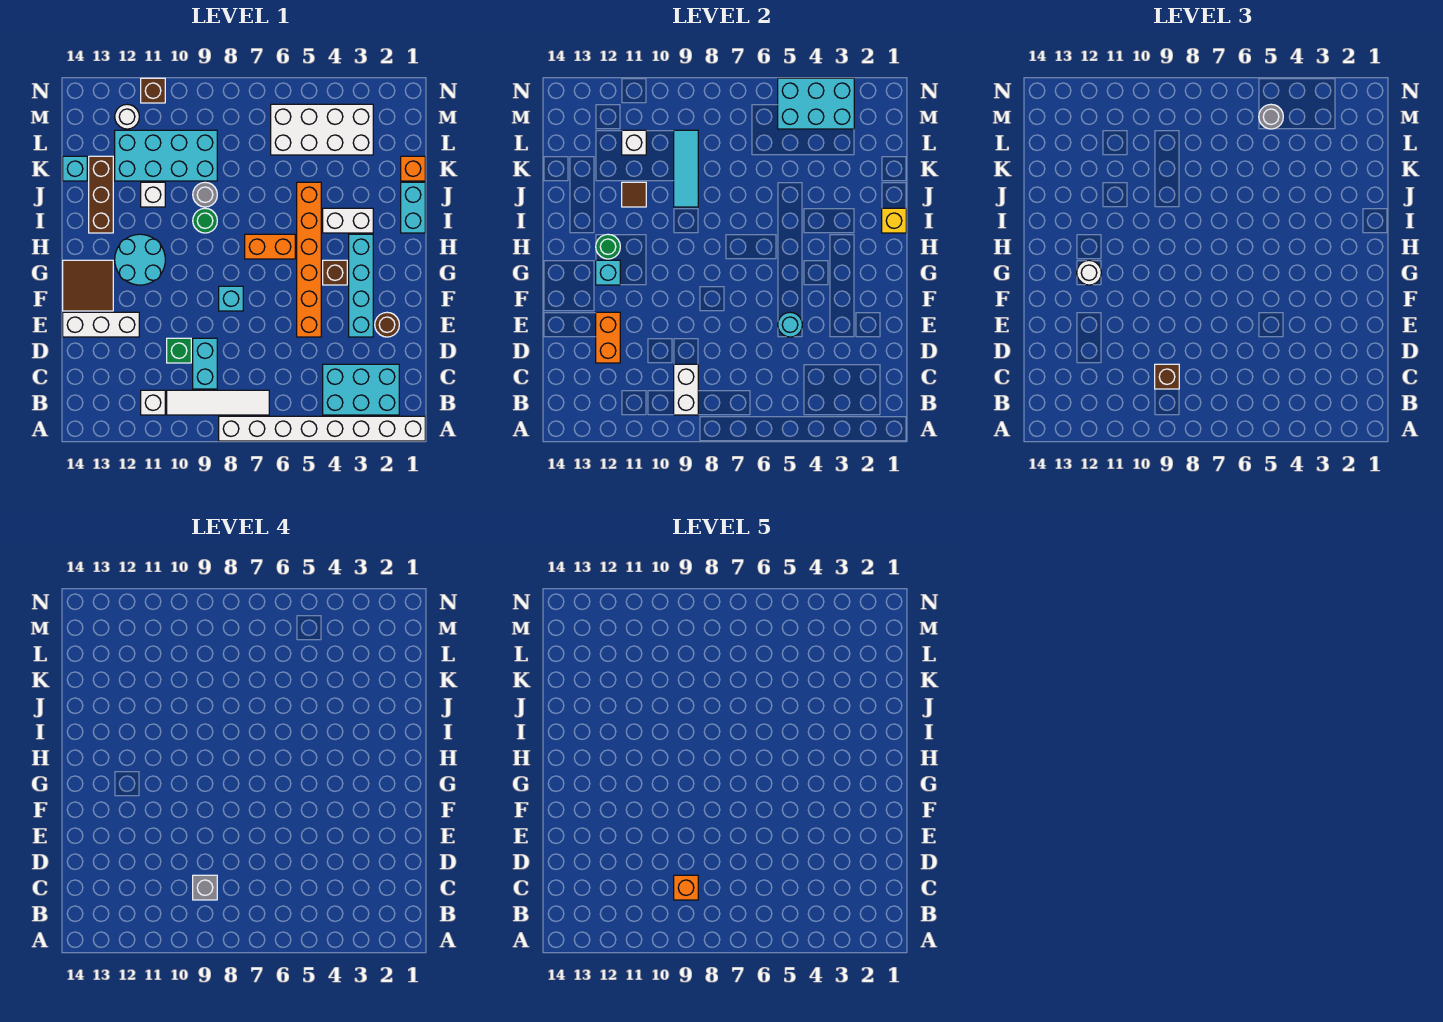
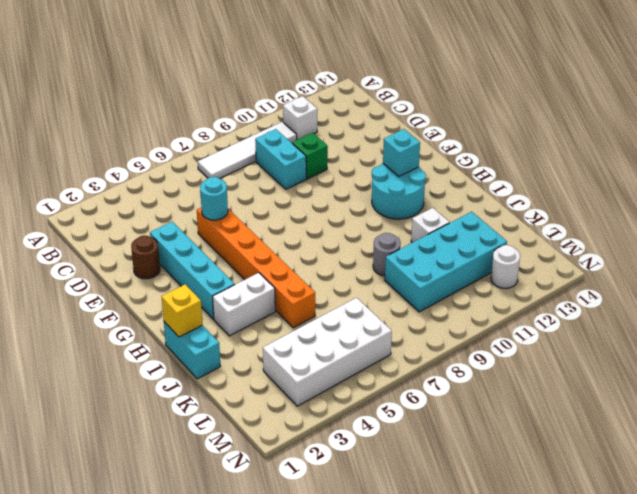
none -> white 1x8 brick [219,416,425,441]
none -> cyan 2x3 brick [323,364,399,415]
none -> white 1x3 brick [63,312,139,337]
none -> cyan 1x1 brick [219,286,243,311]

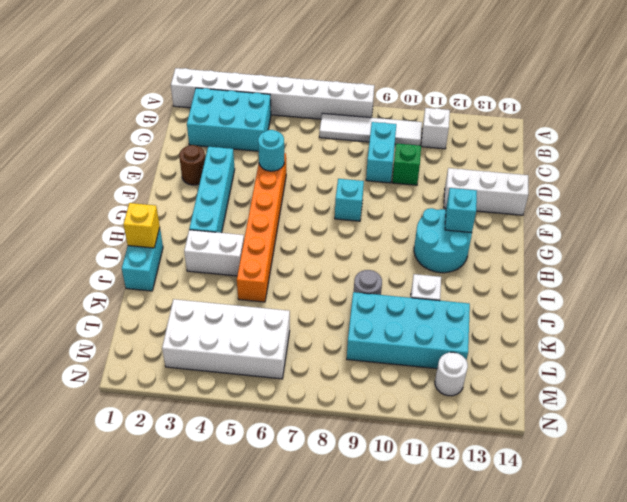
none -> brown 2x2 tile [63,260,113,311]
none -> brown 1x1 brick [323,260,347,285]
none -> orange 1x2 brick [245,234,295,259]
none -> green 1x1 round brick [193,208,217,233]

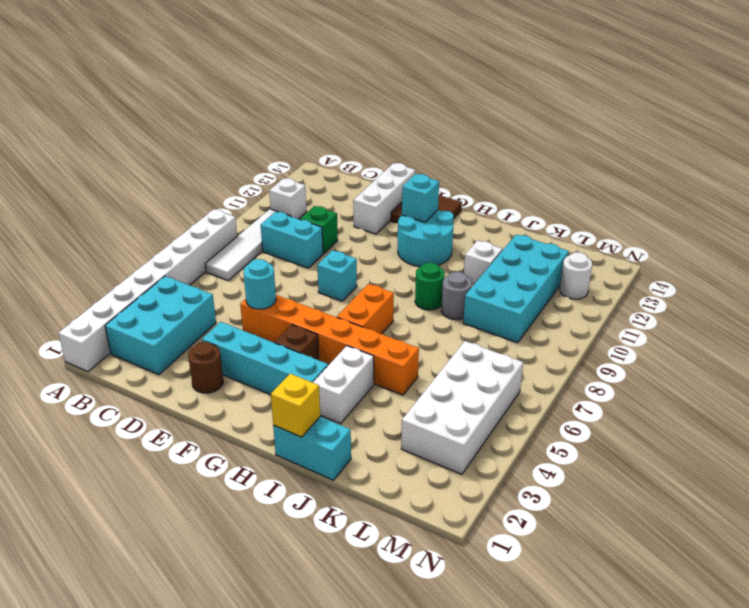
none -> brown 1x3 brick [89,156,113,233]
none -> orange 1x1 brick [401,156,425,181]
none -> cyan 1x1 brick [63,156,87,181]
none -> brown 1x1 brick [141,78,165,103]

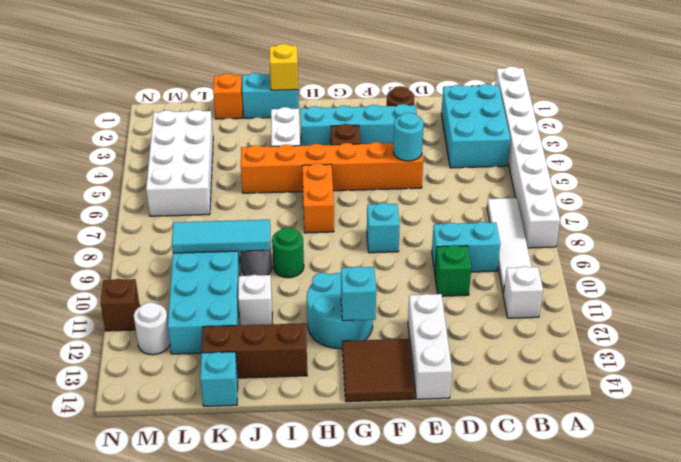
none -> white 1x2 brick [674,364,698,415]
none -> orange 1x2 brick [596,312,620,363]
none -> green 1x1 round brick [596,234,620,259]
none -> brown 1x1 tile [622,182,646,207]

